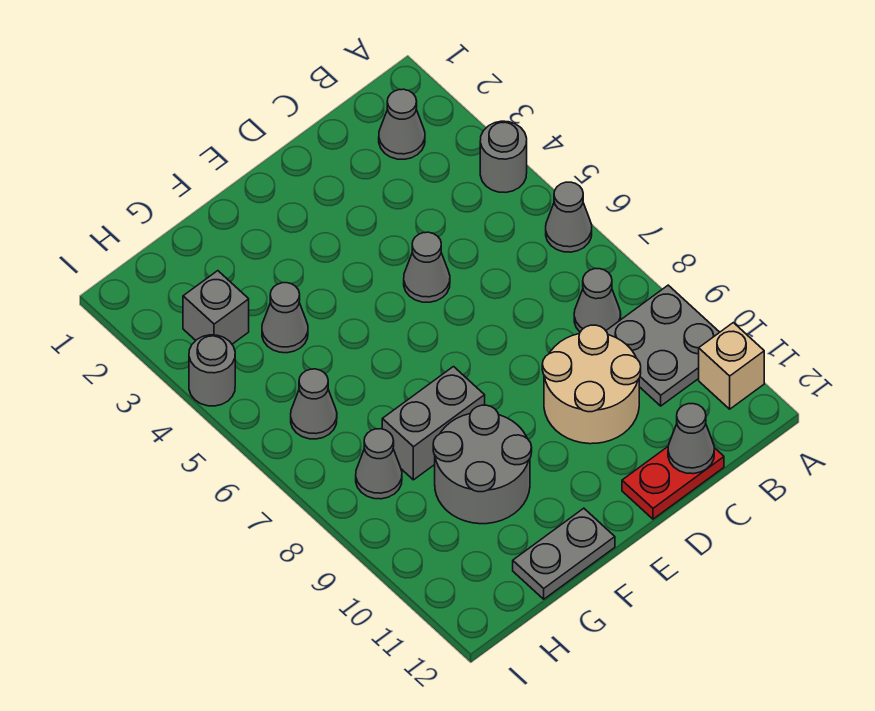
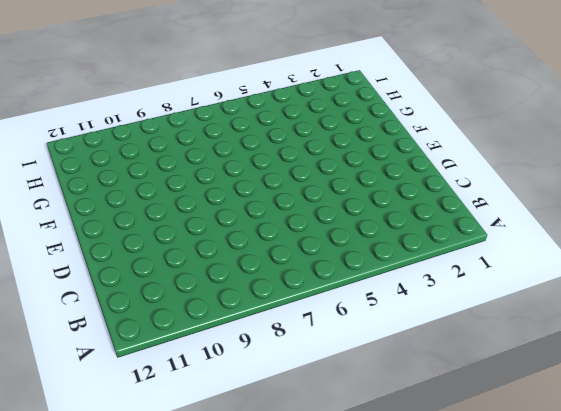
none -> grey 1x1 round brick [480,121,527,193]
none -> grey 1x1 cone [546,182,592,252]
none -> grey 2x2 plate [606,285,720,406]

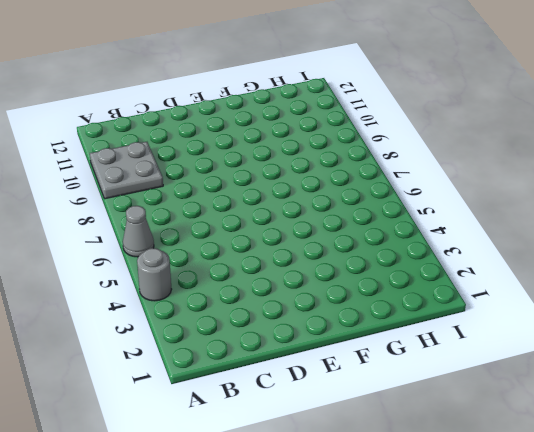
none -> tan 1x1 brick [699,323,764,409]
none -> grey 1x1 cone [379,89,425,159]
none -> grey 1x1 cone [574,269,621,332]

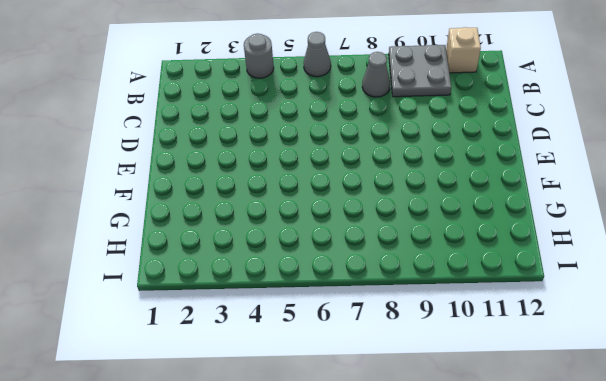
none -> grey 1x1 cone [379,89,425,159]
none -> tan 2x2 round brick [542,325,641,444]
none -> red 1x2 plate [622,447,724,519]

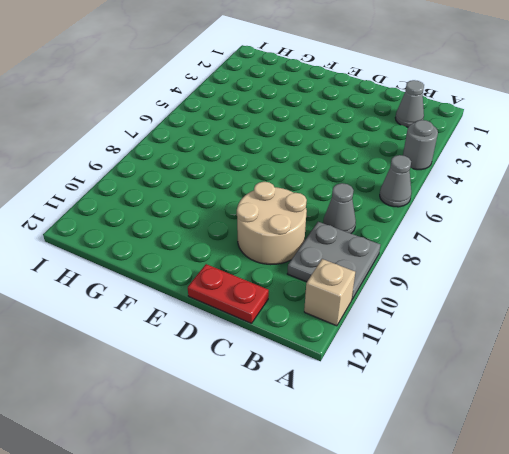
none -> grey 1x1 cone [404,232,450,302]
none -> grey 1x2 brick [382,367,485,480]
none -> grey 2x2 round brick [433,405,532,524]

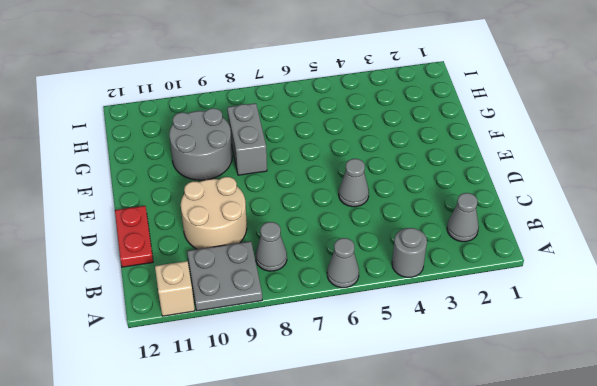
none -> grey 1x2 plate [513,508,615,599]
none -> grey 1x1 cone [262,283,308,353]
none -> grey 1x1 brick [183,271,249,344]

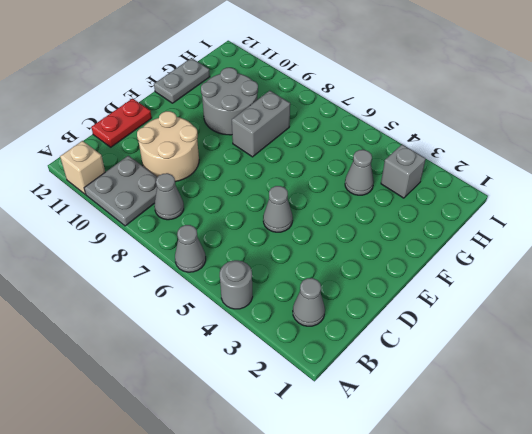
none -> grey 1x1 cone [291,369,337,439]
none -> grey 1x1 cone [356,429,402,499]
none -> grey 1x1 round brick [189,335,235,406]

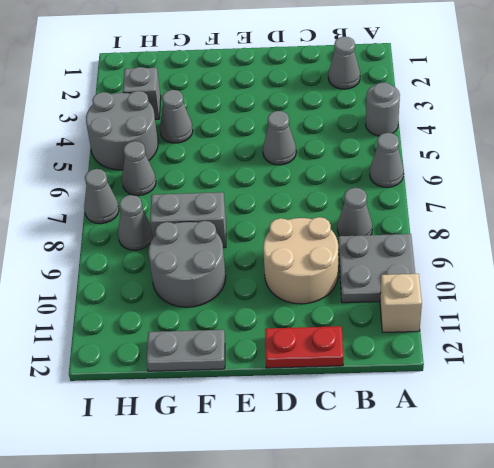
grey 2x2 round brick [86,91,158,170] -> grey 1x1 round brick [189,335,235,406]
grey 1x1 cone [84,169,119,224] -> grey 1x1 cone moved to [668,404,714,474]

